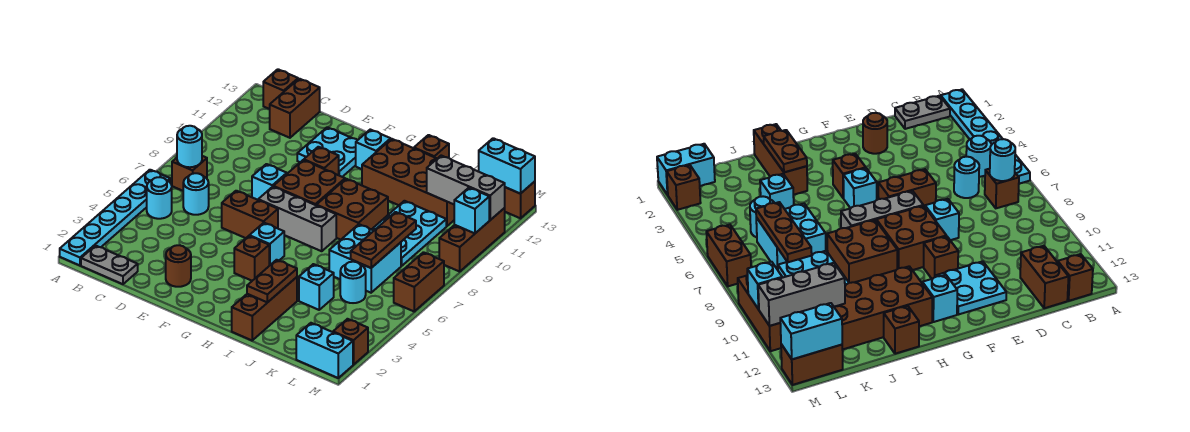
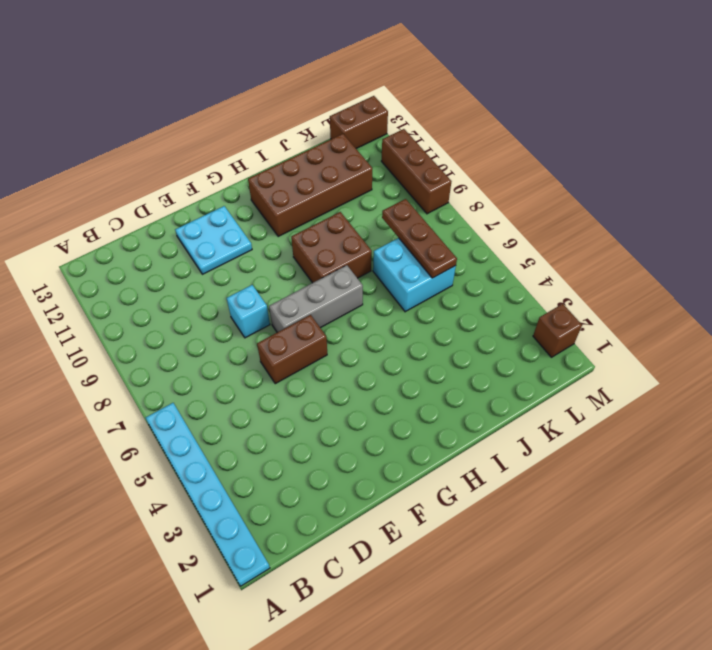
none -> grey 1x2 plate [81,246,138,284]
none -> cyan 1x1 round brick [147,177,172,219]
none -> brown 1x1 brick [172,156,207,191]
none -> brown 1x1 brick [263,69,298,109]

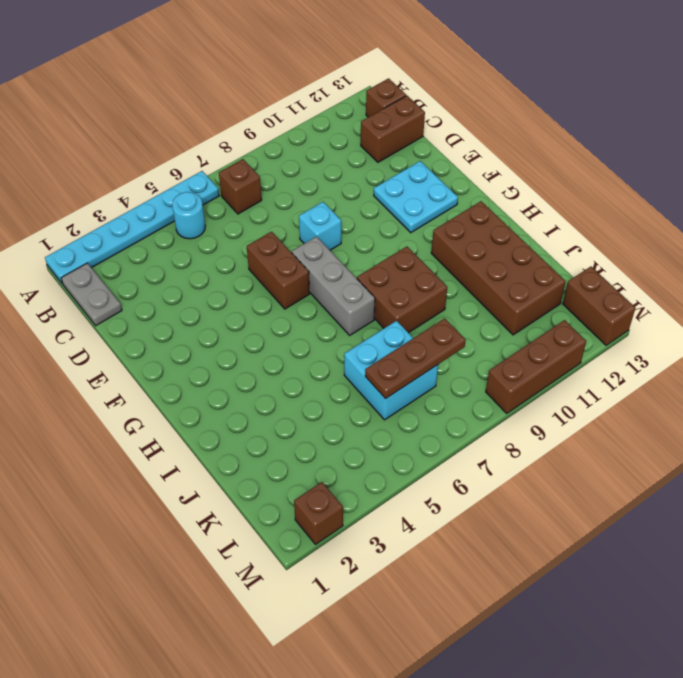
none -> cyan 1x1 round brick [183,173,209,215]
none -> brown 1x1 round brick [166,245,191,287]
none -> brown 2x2 brick [273,160,345,205]
none -> brown 1x1 brick [304,147,339,175]

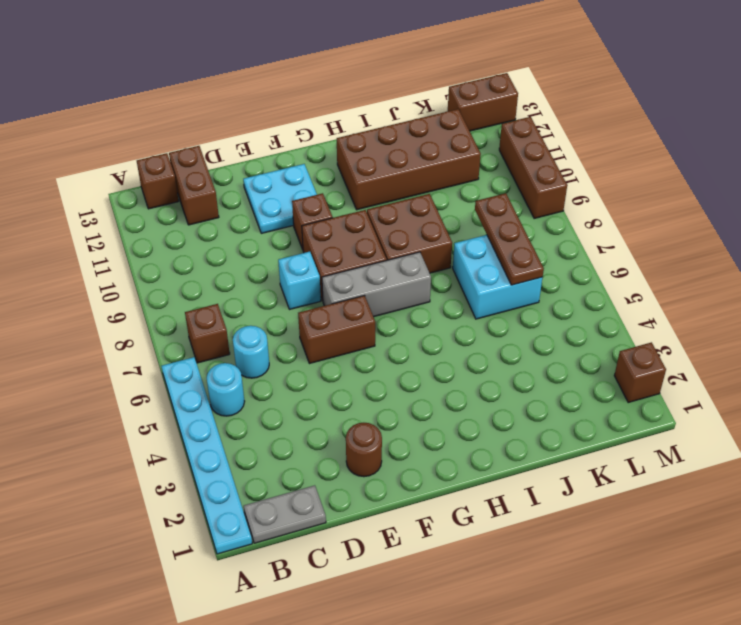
none -> brown 1x1 brick [234,236,269,281]
none -> cyan 1x1 brick [249,223,284,266]
none -> cyan 1x1 brick [356,130,391,169]
none -> brown 1x3 brick [232,277,297,340]

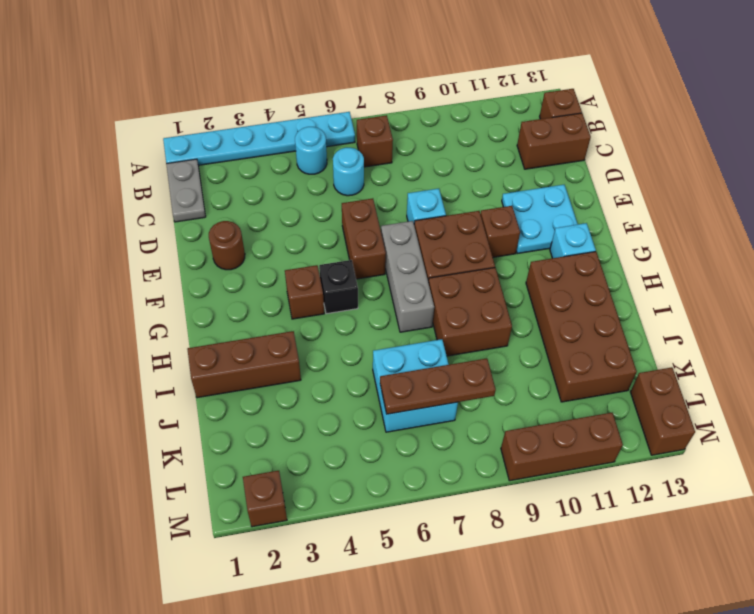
black 1x1 brick [319,260,358,314] -> cyan 1x1 brick [249,223,284,266]
none -> brown 1x1 brick [414,135,449,158]
none -> cyan 1x1 brick [299,264,334,310]
none -> cyan 2x3 plate [372,201,446,266]
none -> cyan 1x1 round brick [340,262,366,303]

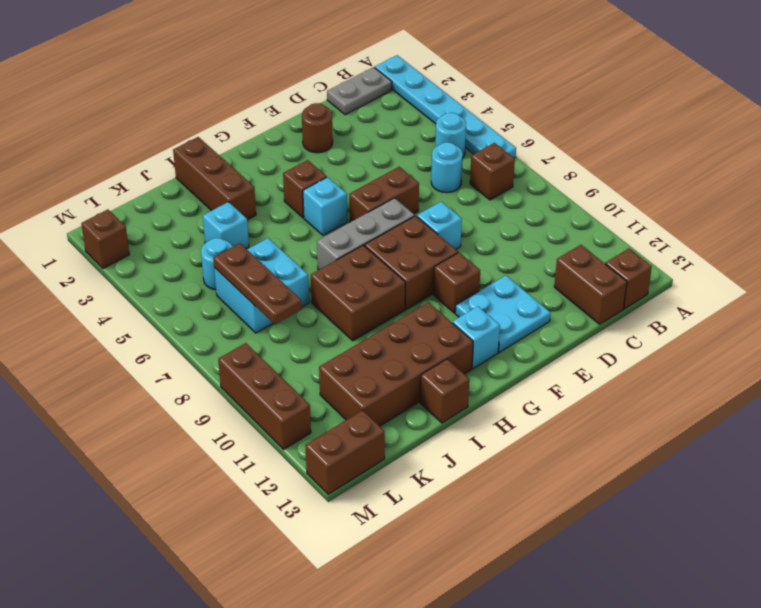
none -> cyan 2x3 plate [372,201,446,266]
none -> cyan 1x2 brick [296,323,353,378]
none -> brown 1x2 brick [394,252,444,311]
none -> cyan 1x1 round brick [177,126,202,167]

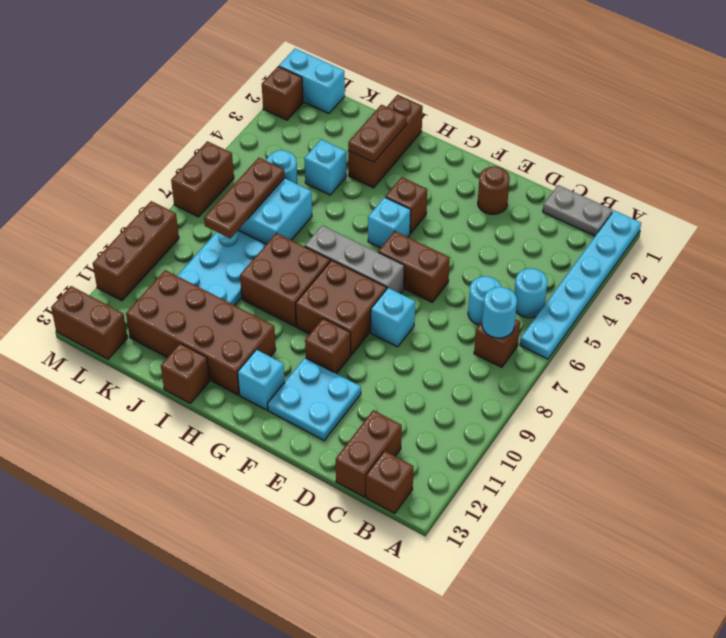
none -> grey 1x3 brick [427,156,505,220]
none -> cyan 1x2 brick [479,138,535,194]
none -> cyan 1x1 brick [454,188,489,233]

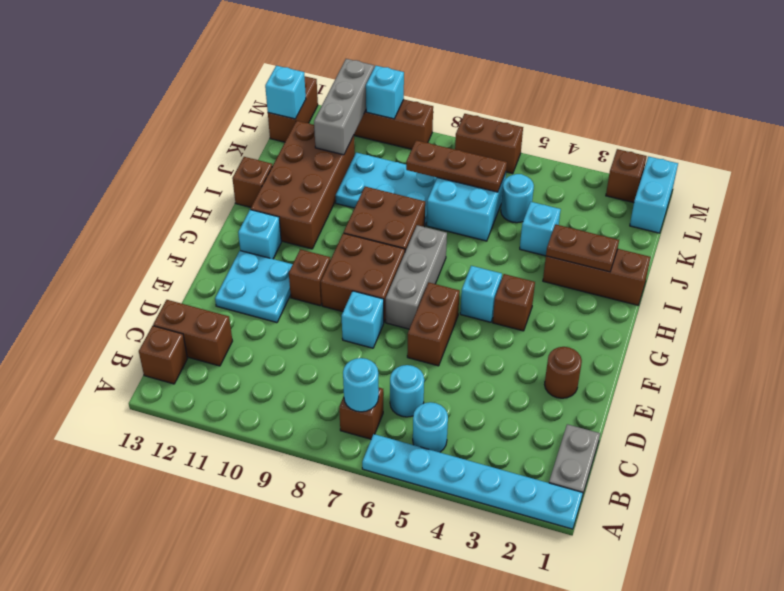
cyan 1x1 brick [265,66,306,119] -> cyan 1x2 brick [479,138,535,194]

